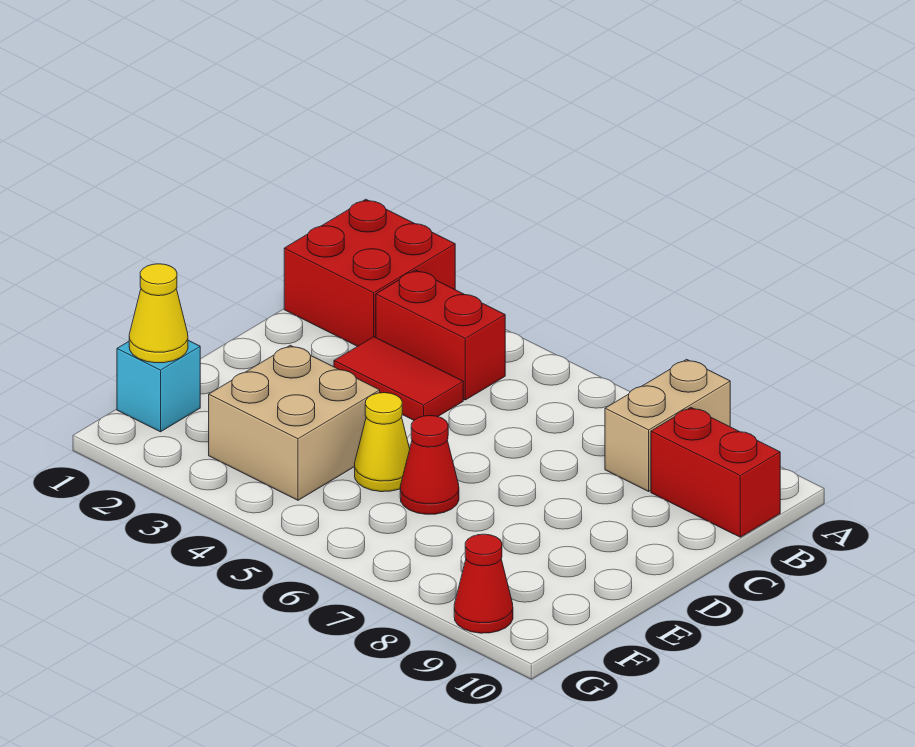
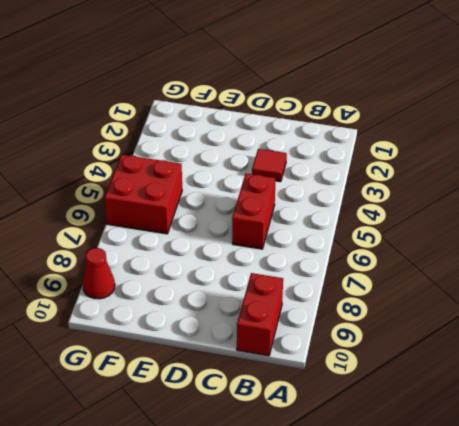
red 1x1 tile [252,149,287,182] -> red 1x2 tile [334,337,463,420]
red 1x2 brick [232,174,276,249] -> red 1x2 brick moved to [376,270,505,400]
red 2x2 brick [104,155,182,234] -> red 2x2 brick moved to [284,199,455,346]
none -> tan 1x2 brick [605,359,730,491]
none -> tan 2x2 brick [209,345,380,500]

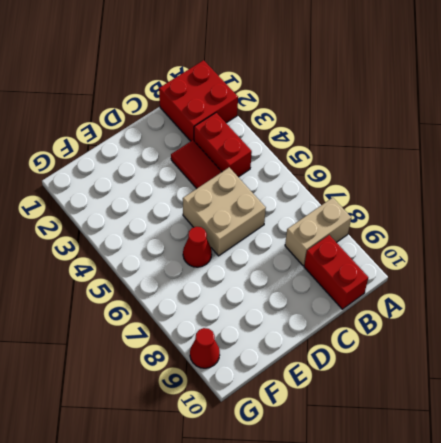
tan 2x2 brick [183,167,266,256] -> tan 2x2 brick moved to [209,345,380,500]
none -> yellow 1x1 cone [355,393,410,492]
none -> cyan 1x1 brick [117,340,200,432]

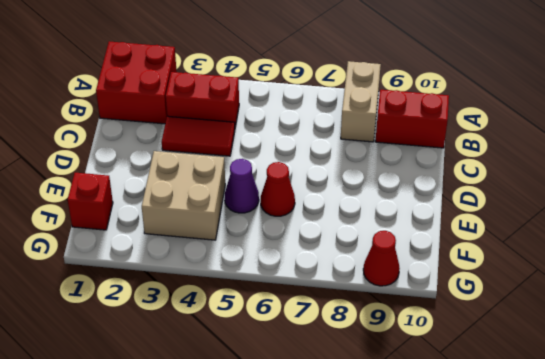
purple 1x1 cone [225,159,259,213] -> yellow 1x1 cone [355,393,410,492]
red 1x1 brick [68,173,113,230] -> cyan 1x1 brick [117,340,200,432]
none -> yellow 1x1 cone [129,264,188,363]

